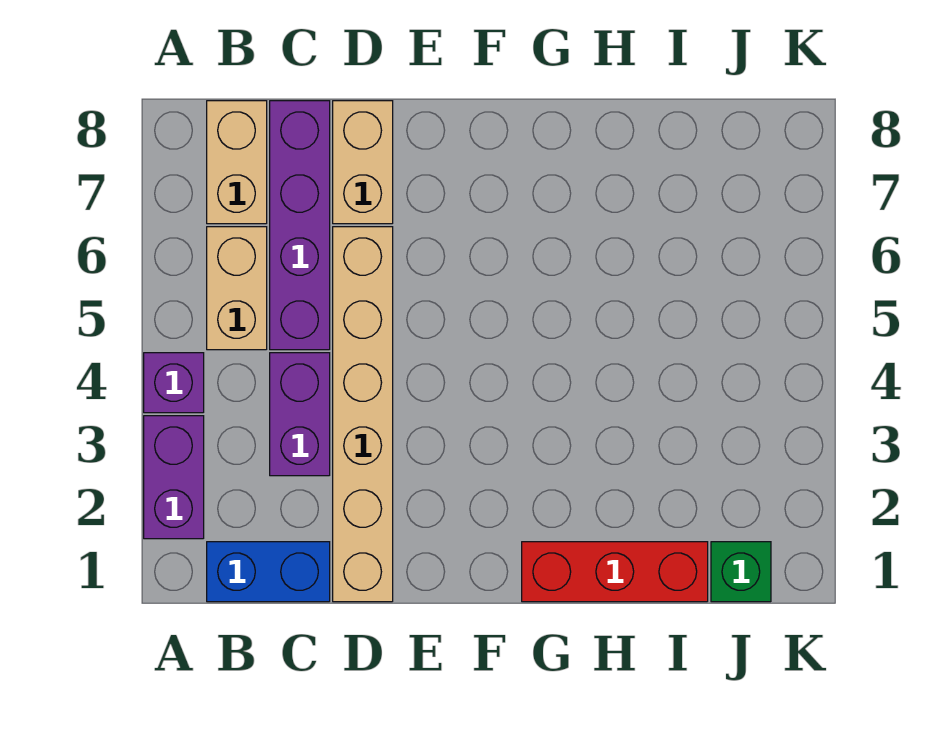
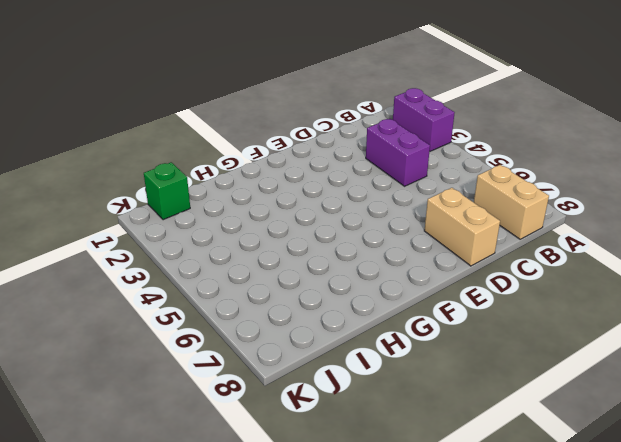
none -> purple 1x1 brick [144,353,204,413]
none -> blue 1x2 brick [207,542,330,602]

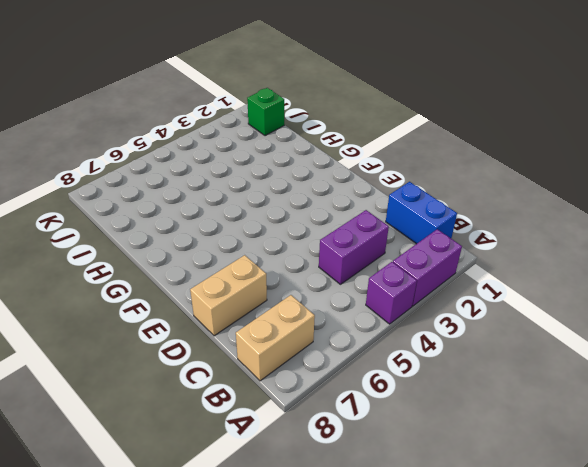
none -> tan 1x2 brick [207,227,267,350]
none -> purple 1x4 brick [270,101,330,350]

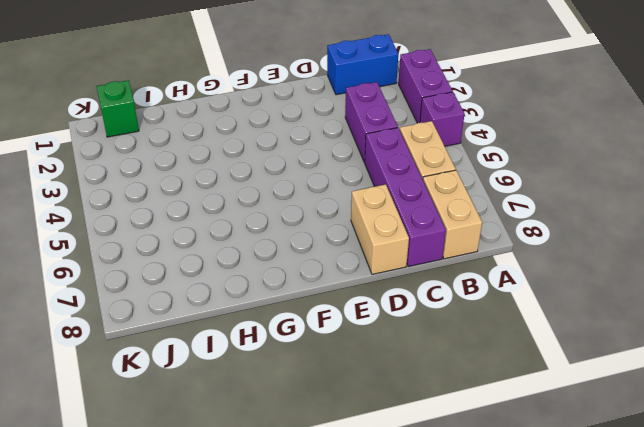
none -> tan 1x6 brick [333,227,393,602]
none -> red 1x3 brick [522,542,708,602]

